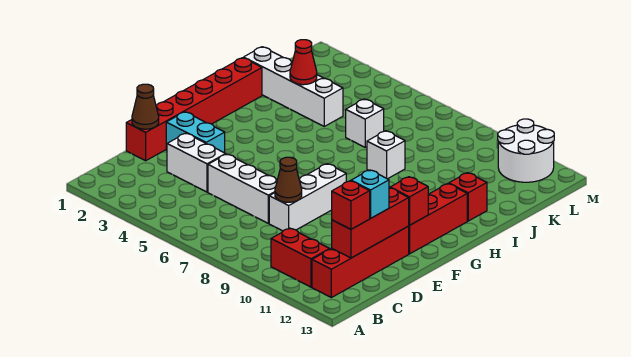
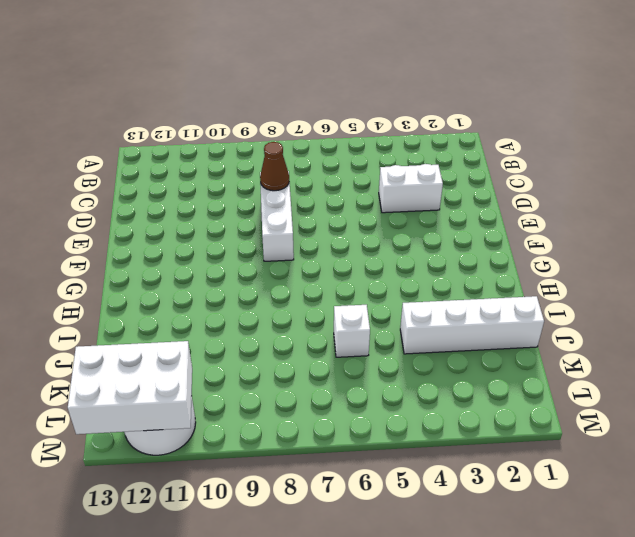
white 2x3 brick [68,341,192,434] -> none
none -> red 1x2 brick [271,228,330,287]
none -> red 1x4 brick [312,226,409,298]
none -> red 1x6 brick [126,58,262,161]

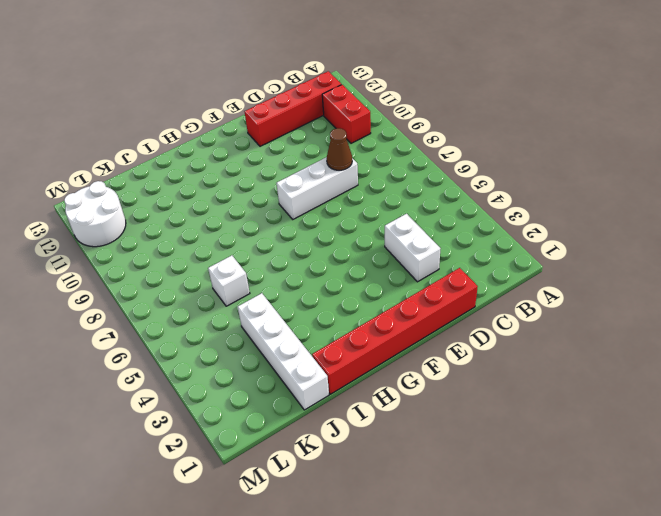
none -> white 1x3 brick [208,154,277,223]
none -> cyan 1x2 brick [166,112,225,153]
none -> red 1x3 brick [409,184,467,254]

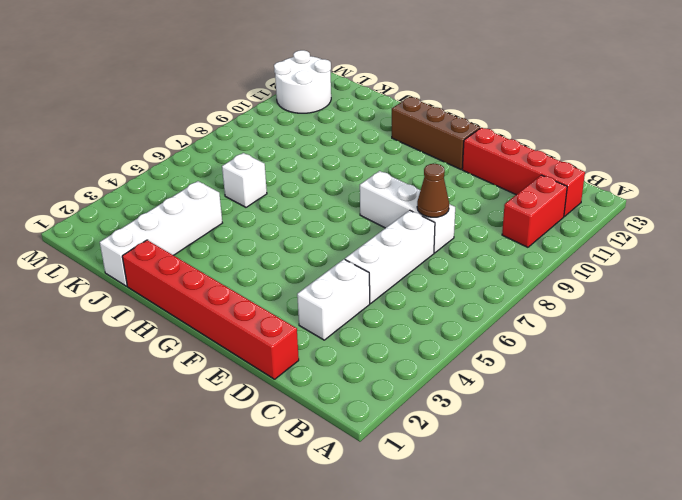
brown 1x3 brick [392,97,480,169] -> red 1x3 brick [409,184,467,254]
none -> cyan 1x2 brick [166,112,225,153]
none -> white 1x1 brick [367,131,405,179]
none -> red 1x1 brick [449,173,487,221]

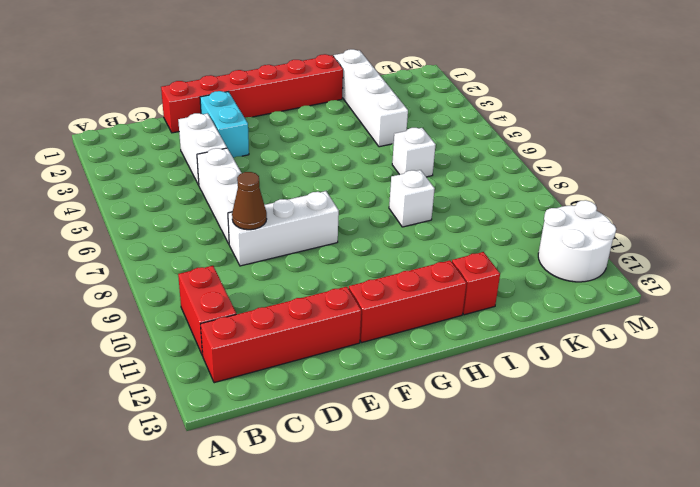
none -> red 1x3 brick [332,188,409,258]
none -> brown 1x1 cone [132,84,159,129]
none -> red 1x1 brick [390,177,428,225]

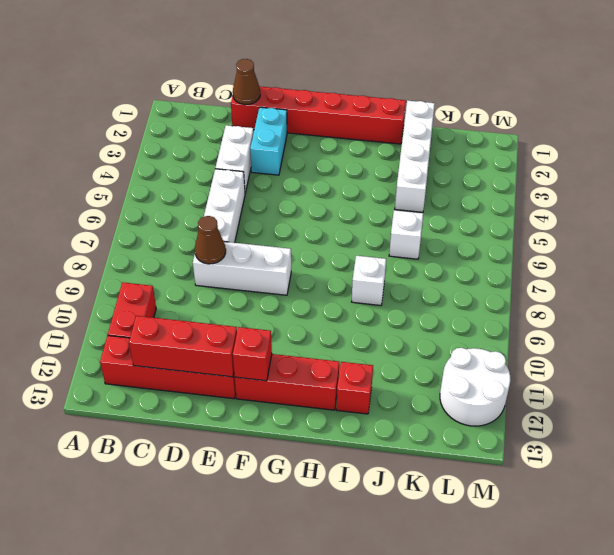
none -> red 1x1 cone [290,40,317,85]
none -> red 1x1 brick [332,181,370,229]
none -> cyan 1x1 brick [351,170,389,219]

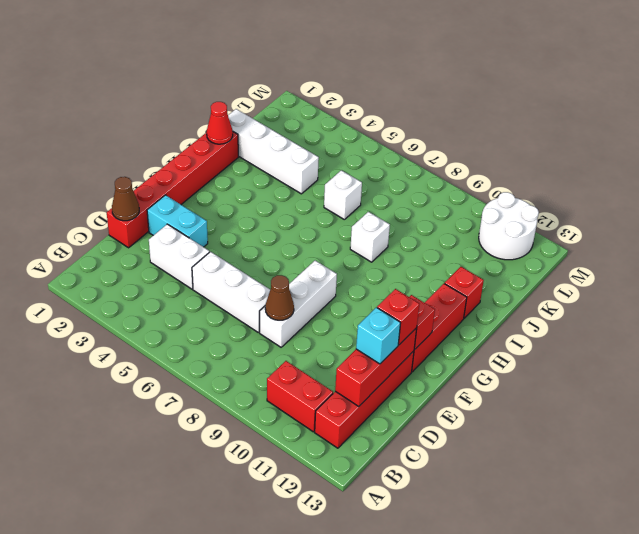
red 1x1 brick [377,289,419,345] -> red 1x1 brick moved to [332,181,370,229]
red 1x1 cone [207,102,233,144] -> red 1x1 cone moved to [290,40,317,85]

